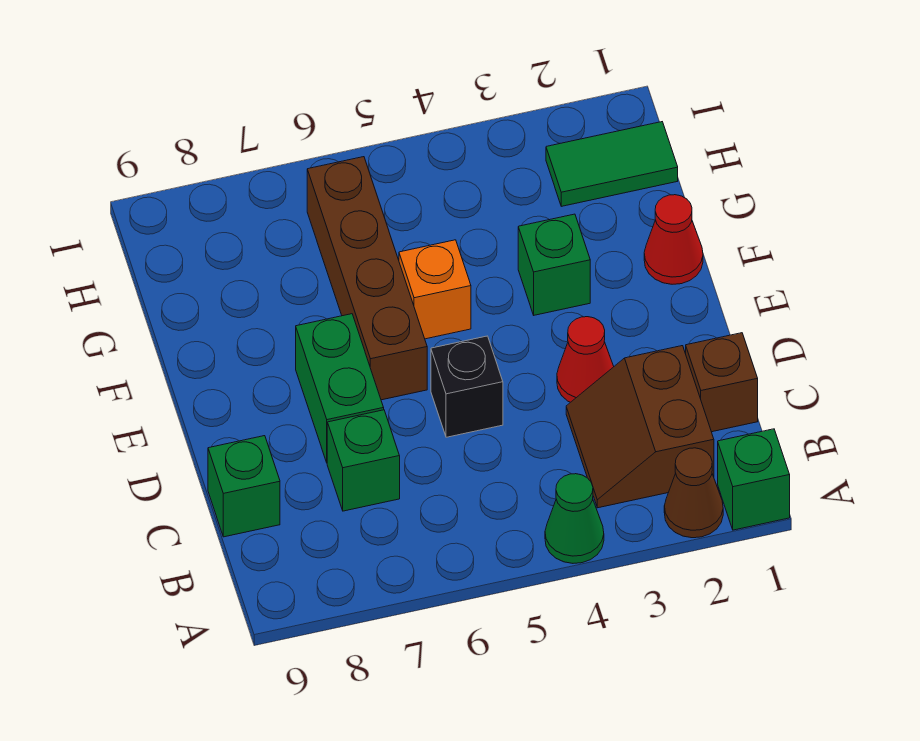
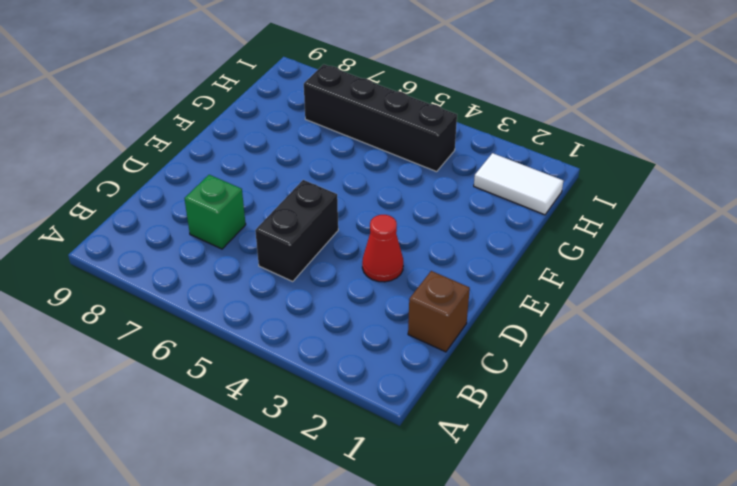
black 1x2 brick [255,180,338,281] -> black 1x1 brick [431,336,503,437]
white 1x2 tile [474,153,563,215] -> green 1x2 tile [546,122,678,206]
black 1x4 brick [304,64,457,172] -> brown 1x4 brick [307,157,427,400]
none -> green 1x1 brick [718,429,790,530]
none -> brown 1x1 cone [664,448,723,538]
none -> green 1x1 cone [545,474,604,563]

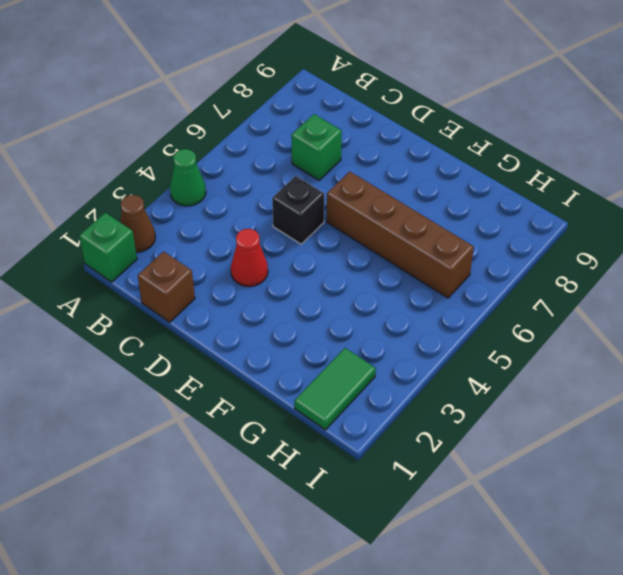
none -> brown 2x2 slope [566,346,714,508]
none -> green 1x1 brick [208,436,280,537]
none -> green 1x2 brick [296,314,384,462]

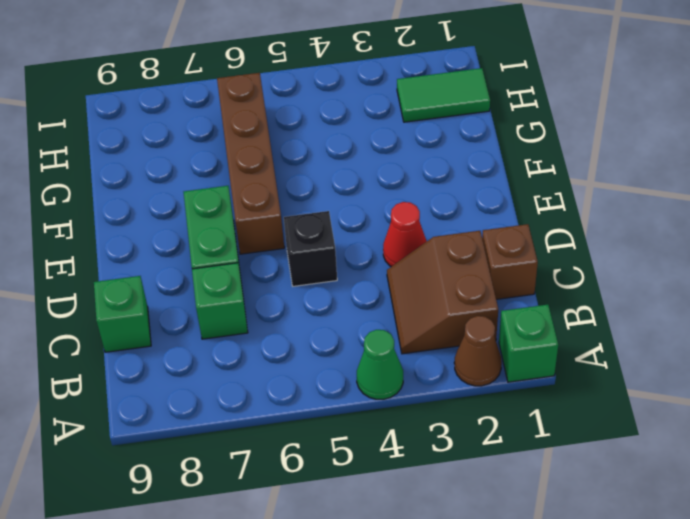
none -> red 1x1 cone [644,195,703,284]
none -> green 1x1 brick [518,214,590,315]
none -> orange 1x1 brick [399,240,471,339]

